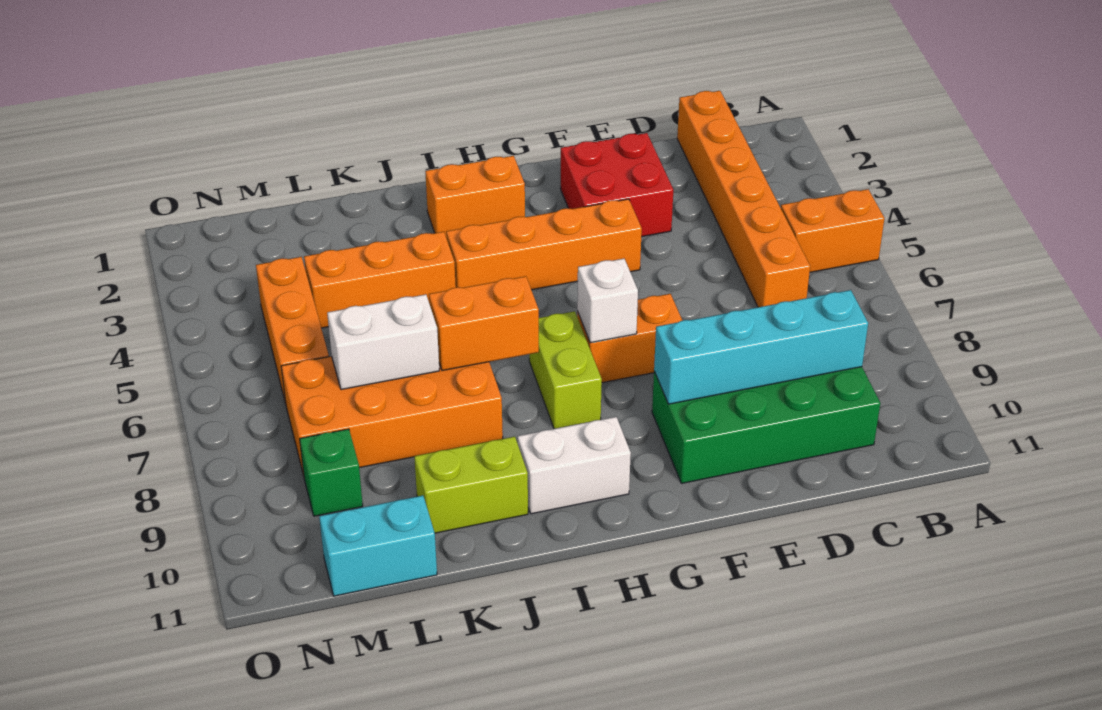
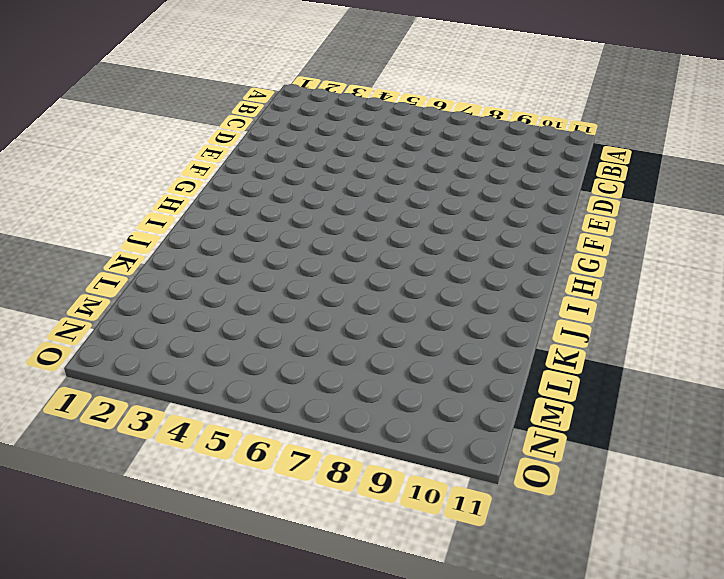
none -> orange 1x2 brick [781,189,884,272]
none -> orange 1x6 brick [677,91,810,307]
none -> green 2x4 brick [652,367,880,483]

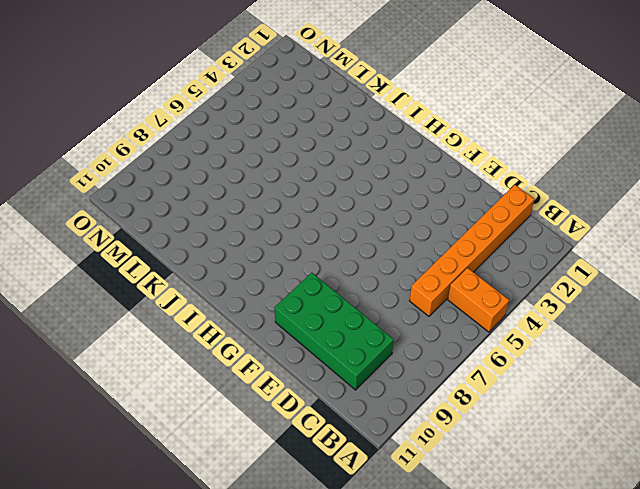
none -> red 2x2 brick [561,133,673,237]
none -> orange 1x4 brick [446,199,642,290]
none -> orange 1x2 brick [577,294,683,383]

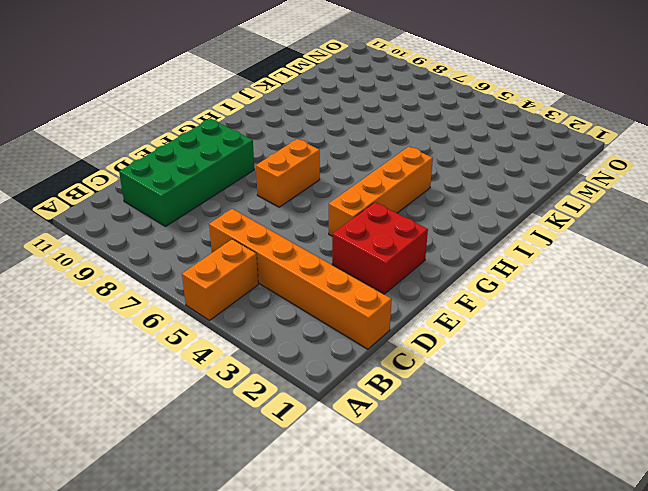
none -> orange 1x2 brick [425,156,525,238]
none -> lime 1x2 brick [529,311,602,429]
none -> white 1x2 brick [518,417,631,514]

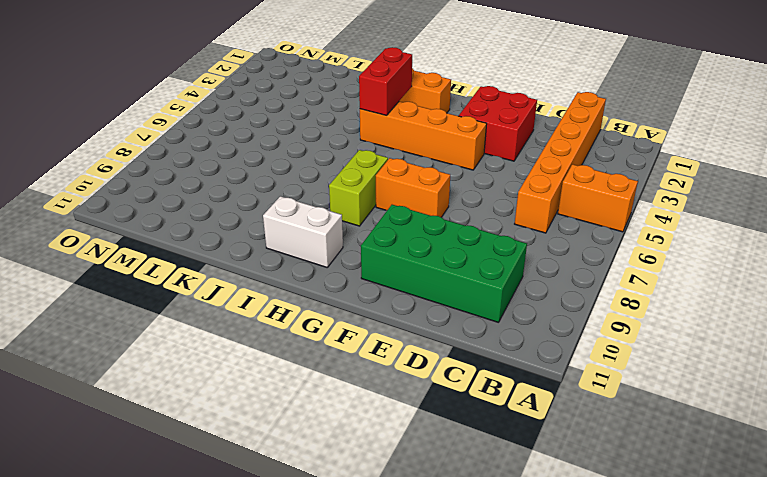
red 1x2 brick [359,47,412,115] -> none
none -> orange 1x3 brick [304,232,456,328]
none -> orange 2x4 brick [281,356,503,476]
none -> lime 1x2 brick [414,437,528,533]

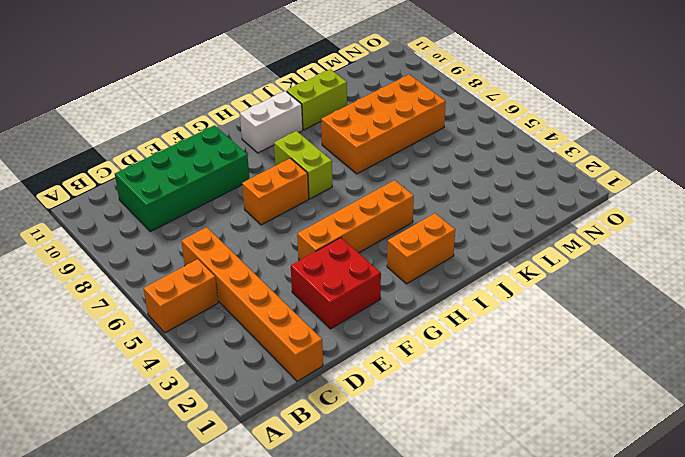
none -> orange 1x3 brick [304,232,456,328]
none -> cyan 1x2 brick [319,496,437,596]
none -> orange 1x3 brick [256,257,329,404]

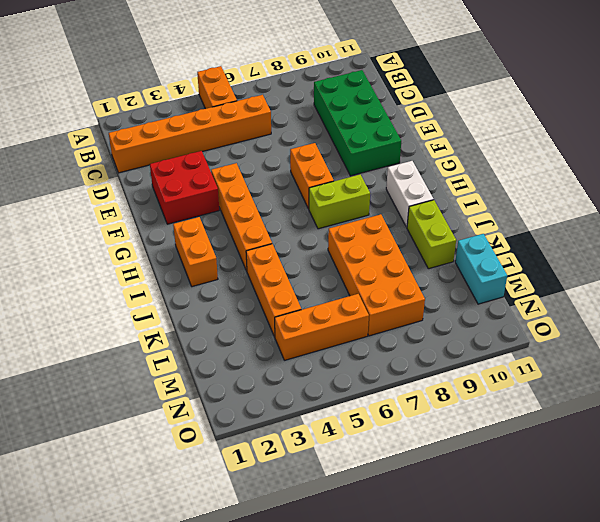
none -> green 1x1 brick [300,429,363,516]
none -> cyan 1x4 brick [654,290,868,404]
none -> white 1x1 brick [577,259,638,343]

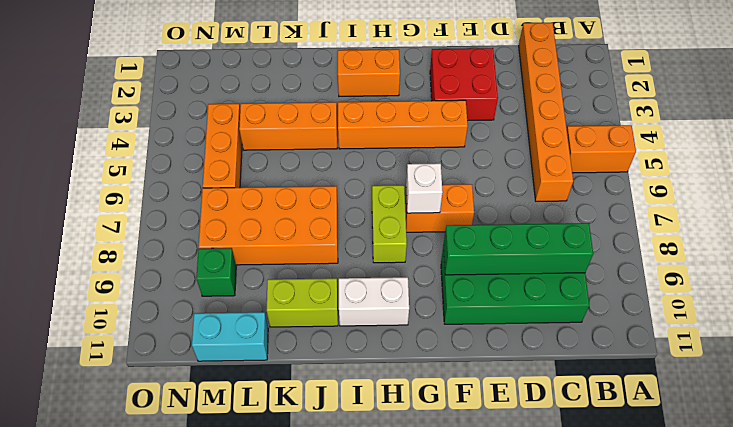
green 1x4 brick [443,223,593,275] -> cyan 1x4 brick [654,290,868,404]
none -> orange 1x2 brick [429,276,539,371]
none -> white 1x2 brick [327,294,439,390]

